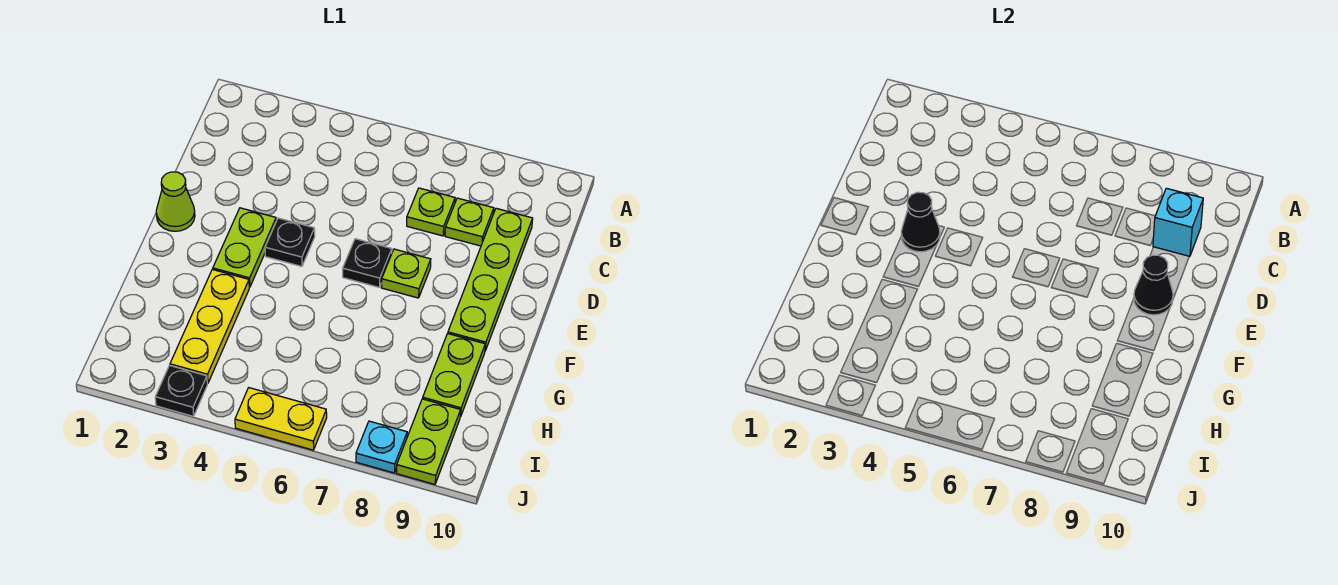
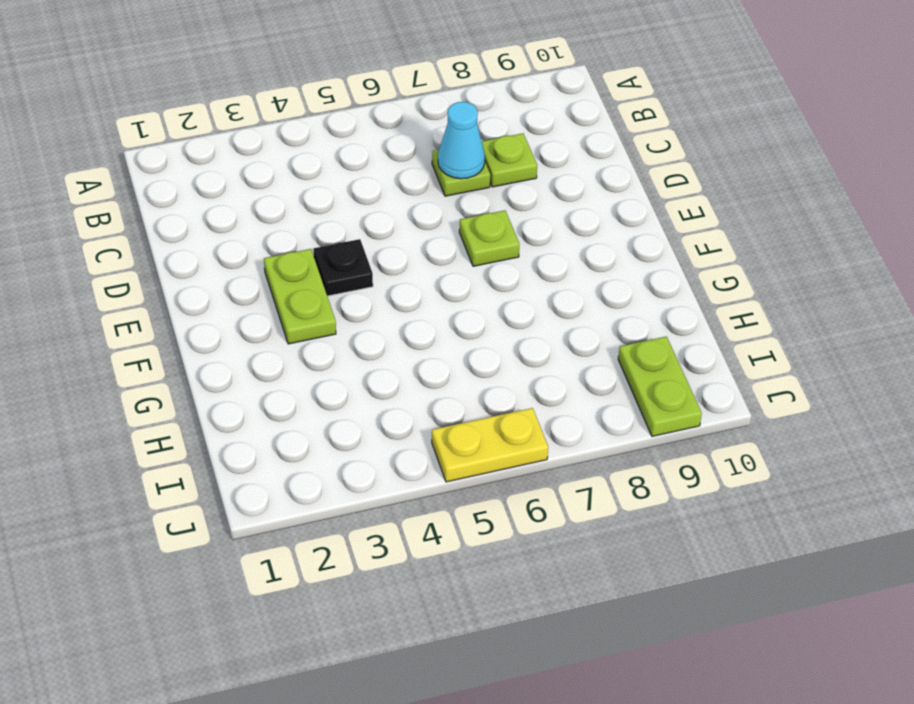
cyan 1x1 cone [438,102,485,179] -> none
none -> lime 1x4 plate [448,208,533,351]
none -> lime 1x1 cone [156,172,195,231]
none -> black 1x1 plate [343,239,392,287]

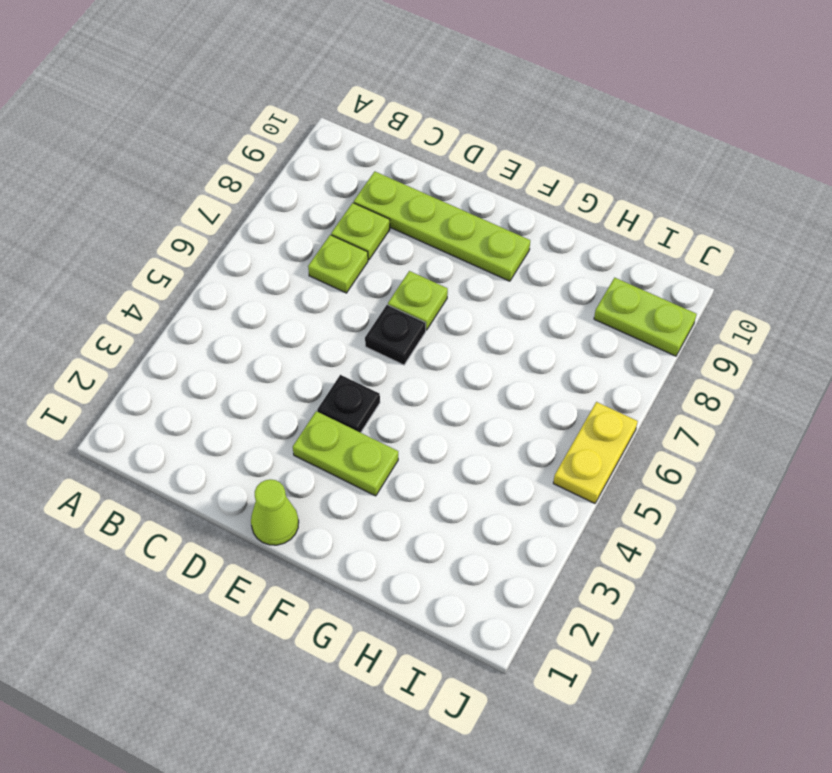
none -> yellow 1x3 plate [170,269,249,383]
none -> lime 1x2 plate [423,334,485,417]
none -> black 1x1 plate [155,366,207,416]

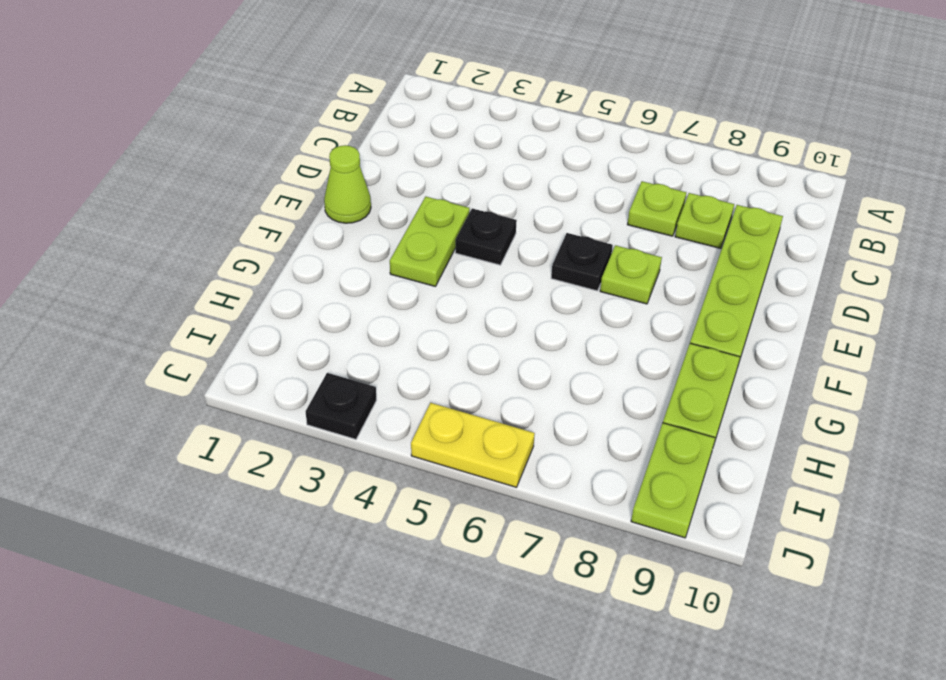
none -> yellow 1x3 plate [170,269,249,383]
none -> cyan 1x1 plate [356,421,407,473]
none -> cyan 1x1 brick [1153,188,1203,257]

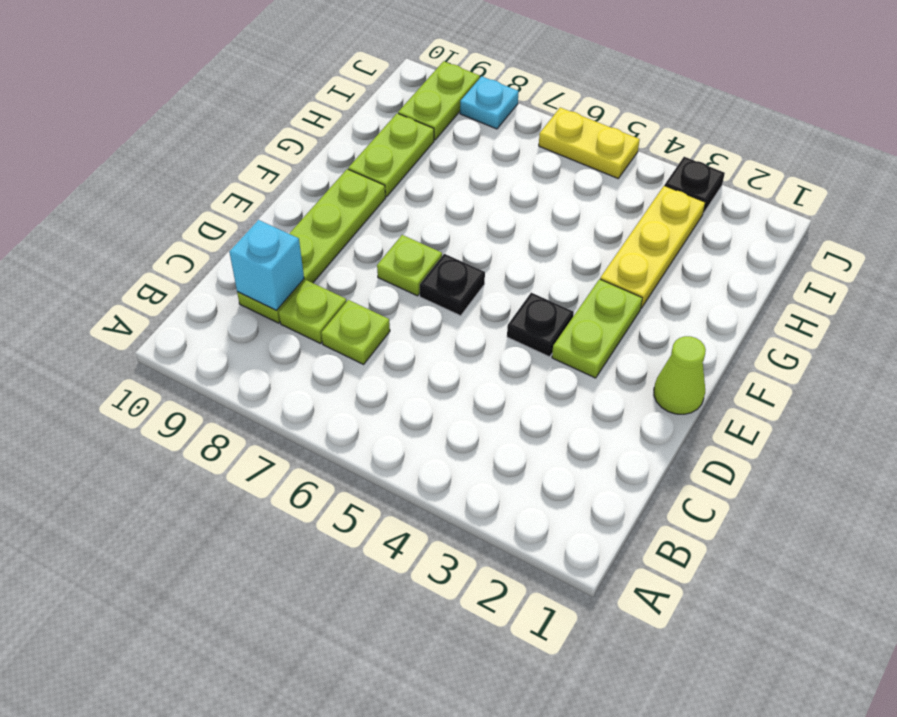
none -> black 1x1 cone [901,192,940,252]
none -> black 1x1 cone [1134,255,1173,315]

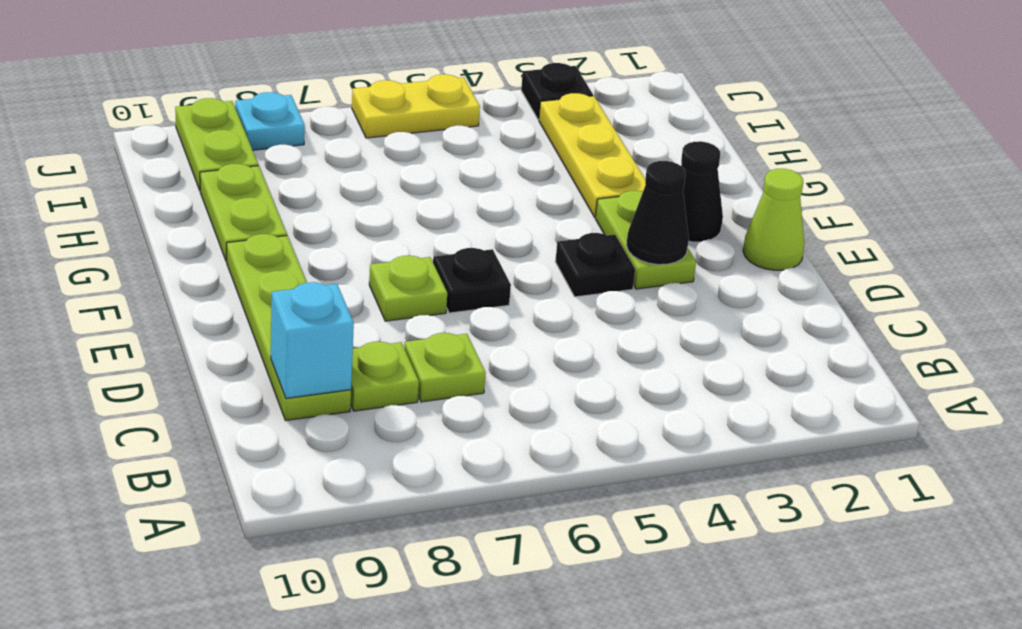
black 1x1 cone [681,141,723,242] -> black 1x1 cone moved to [1134,255,1173,315]

